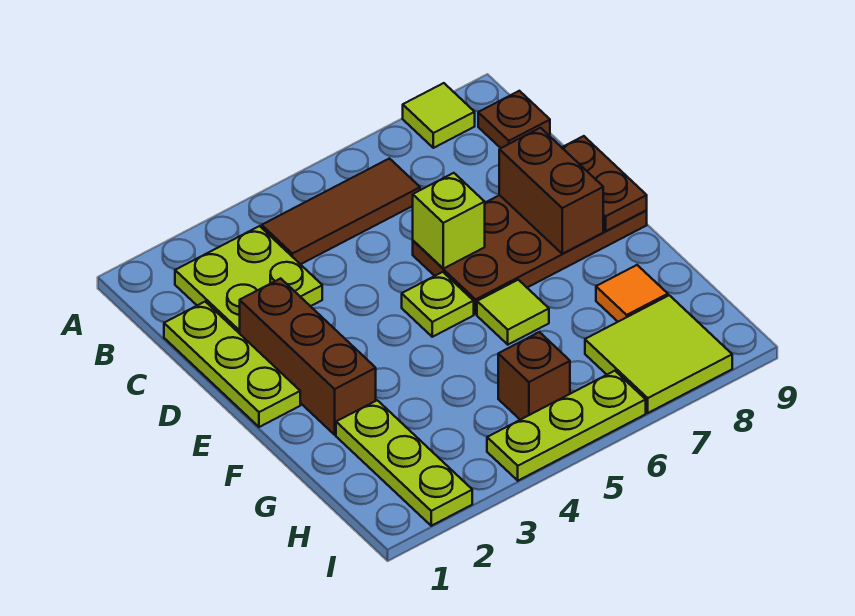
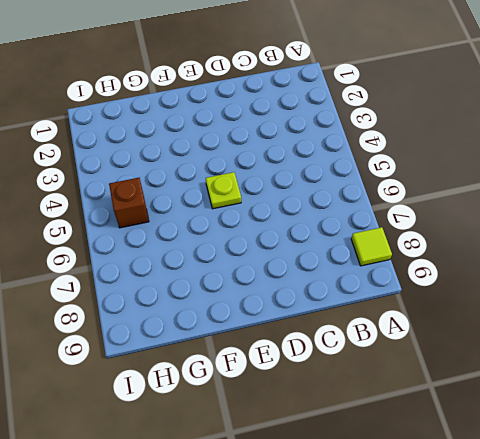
none -> lime 2x2 plate [175,226,322,334]
none -> brown 1x3 tile [262,158,420,264]
none -> brown 1x1 plate [478,91,550,148]

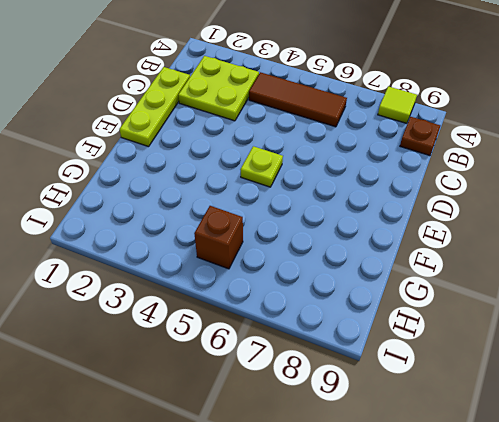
none -> brown 1x3 brick [240,278,376,435]
none -> brown 2x4 plate [413,195,647,314]
none -> lime 1x1 tile [477,280,549,345]

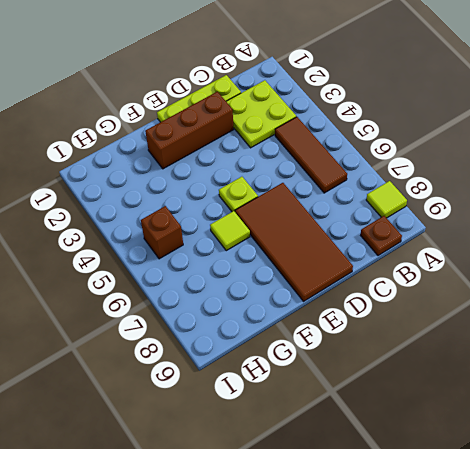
brown 2x4 tile [235,183,353,301] -> brown 2x4 plate [413,195,647,314]
none -> lime 1x3 plate [336,400,472,526]
none -> orange 1x1 tile [596,265,668,322]
none -> lime 2x2 tile [585,295,732,413]

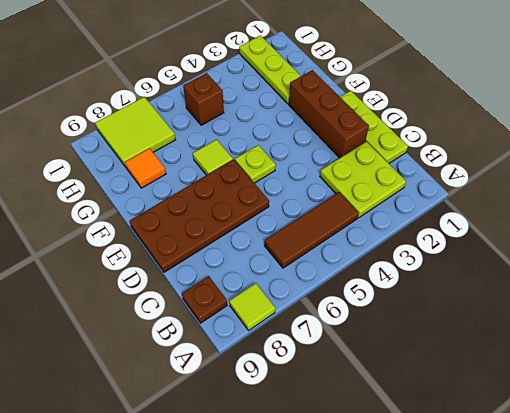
none -> lime 1x3 plate [487,371,646,481]
none -> lime 1x1 brick [413,173,485,269]
none -> brown 1x2 brick [499,128,603,254]

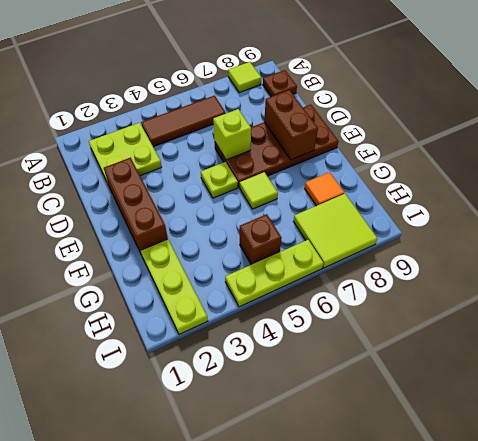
none -> lime 1x3 plate [164,302,300,427]
none -> brown 1x2 plate [562,136,647,231]

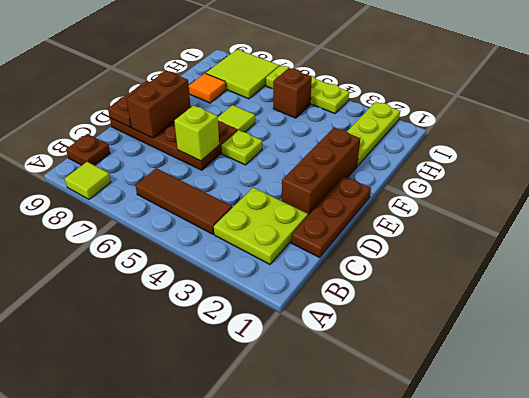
brown 1x3 plate [291,176,371,257] -> lime 1x3 plate [164,302,300,427]

